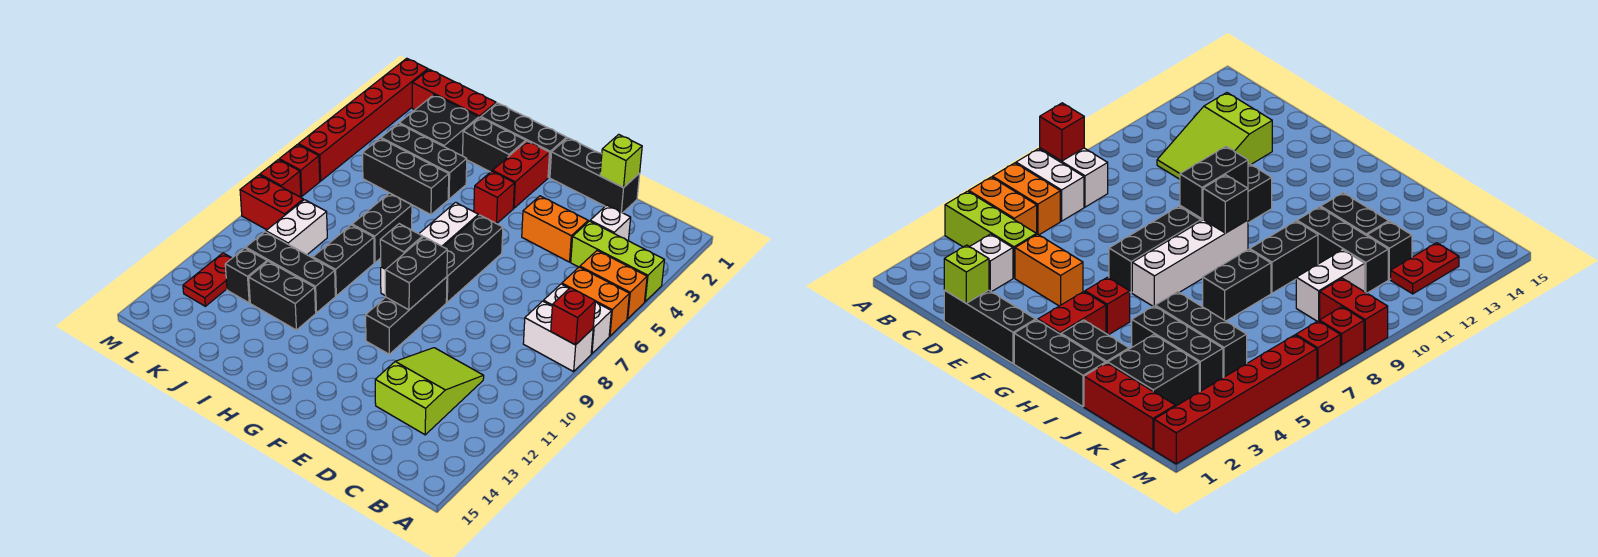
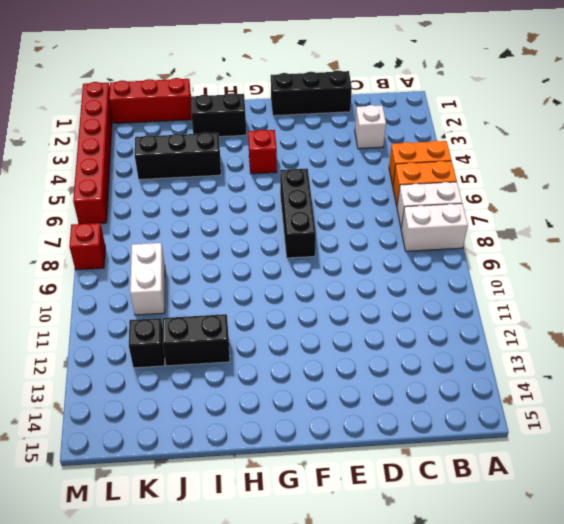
none -> lime 1x3 brick [571,221,664,302]
none -> lime 2x3 slope [375,348,484,435]
none -> orange 1x2 brick [522,196,588,262]
none -> black 1x3 brick [366,277,447,354]

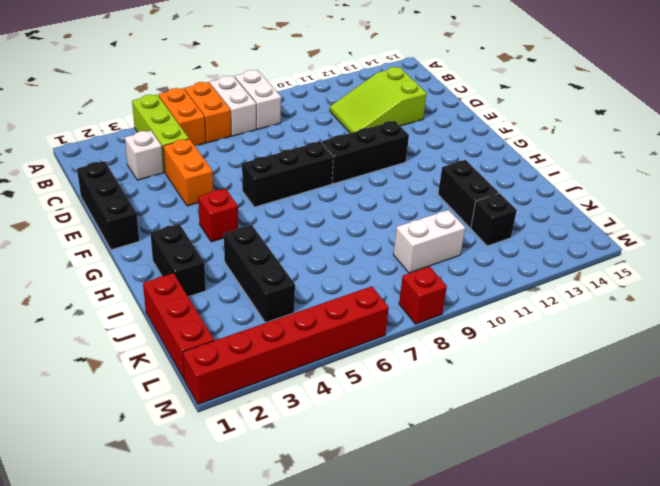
none -> black 1x3 brick [481,103,567,178]
none -> red 1x2 brick [493,141,550,208]
none -> white 1x4 brick [381,202,478,296]
none -> black 1x3 brick [363,138,449,215]

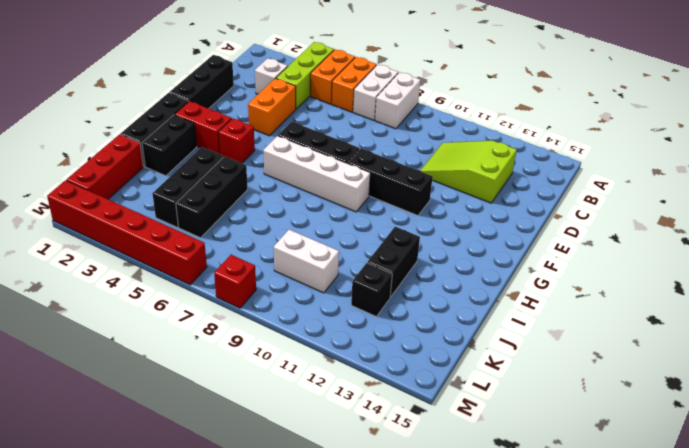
none -> black 1x2 brick [352,193,412,263]
none -> black 1x2 brick [313,225,374,296]
none -> black 1x3 brick [246,232,335,313]
none -> black 2x2 brick [399,95,479,156]

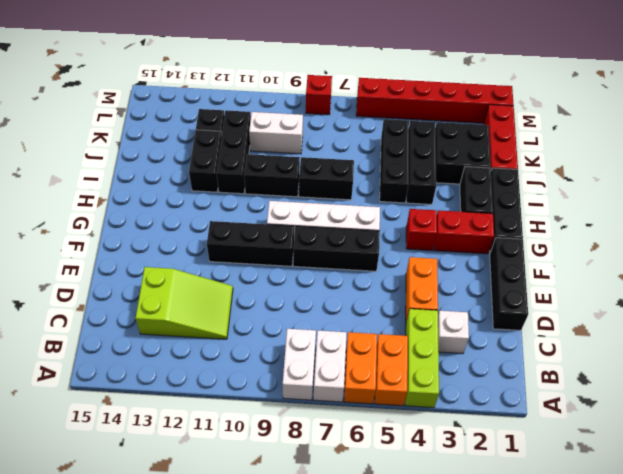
none -> red 1x2 brick [240,175,303,230]
none -> red 1x2 plate [183,253,232,306]
none -> red 1x1 brick [279,145,320,196]
none -> red 1x1 brick [551,288,595,345]

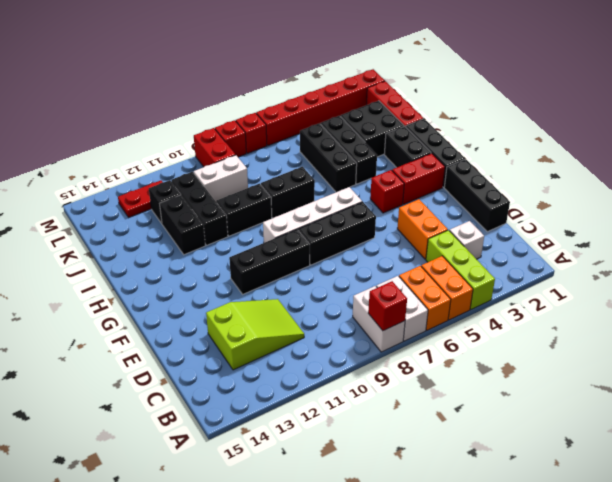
none -> lime 1x1 brick [600,134,642,188]
none -> black 1x2 brick [385,237,447,310]
none -> black 1x1 brick [380,224,423,269]

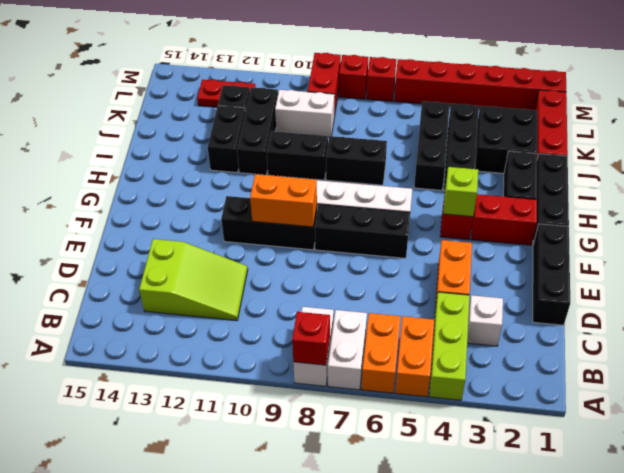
orange 1x2 brick [250,174,317,227] -> black 1x2 brick [385,237,447,310]
lime 1x1 brick [443,167,478,217] -> lime 1x1 brick moved to [600,134,642,188]
none -> black 1x1 brick [380,224,423,269]

